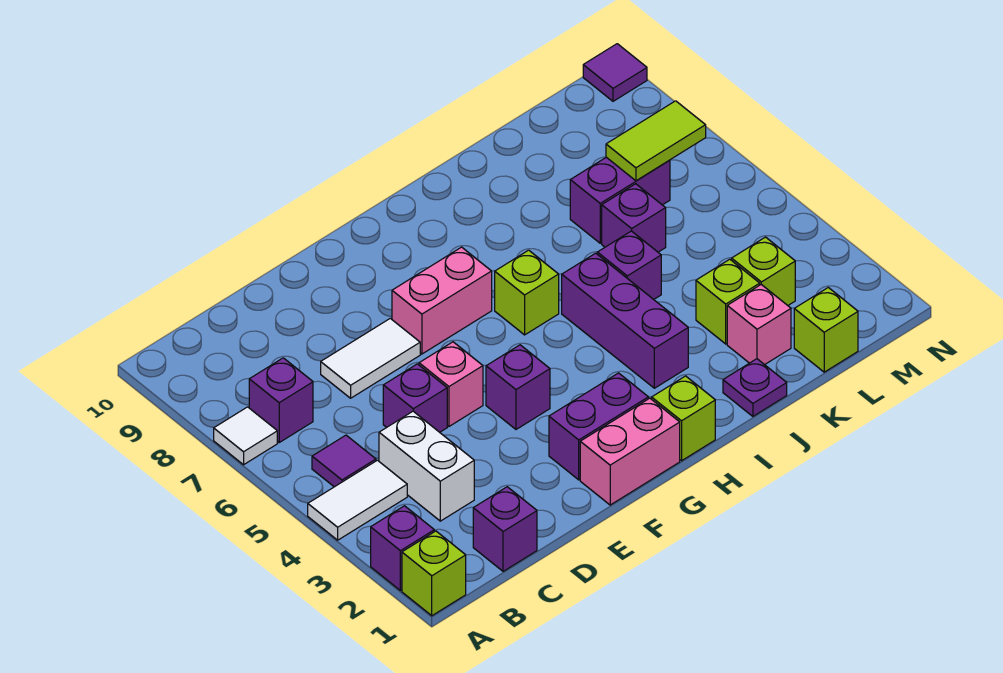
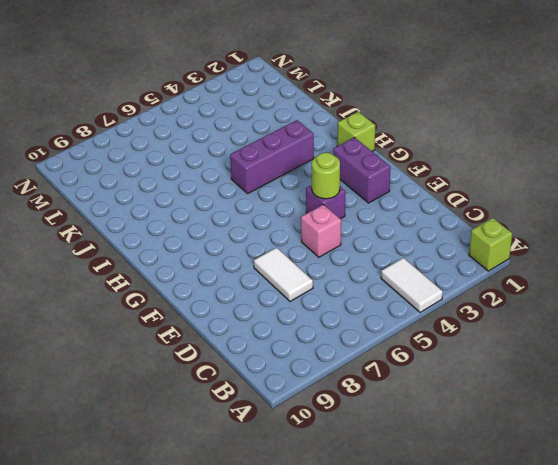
lime 1x1 round brick [312,153,340,199] -> none
none -> purple 1x1 brick [371,506,434,591]
none -> white 1x1 tile [214,407,277,465]
none -> purple 1x1 tile [312,435,376,487]

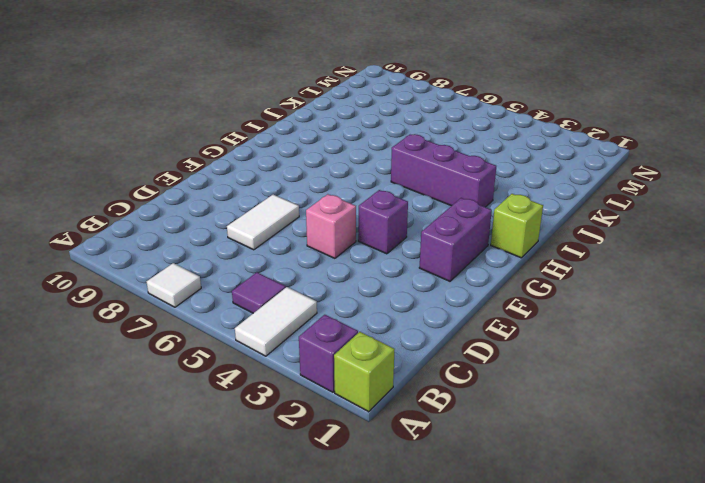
none -> purple 1x1 brick [249,358,313,442]
none -> purple 1x1 brick [473,487,537,571]
none -> white 1x2 brick [379,411,474,521]

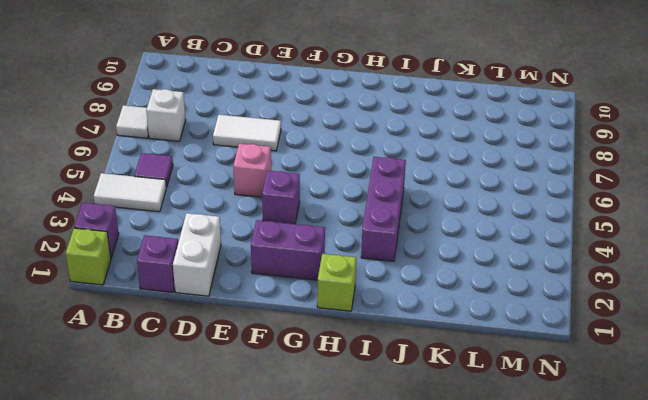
white 1x1 brick [146,89,186,141] -> purple 1x1 brick [249,358,313,442]
white 1x2 brick [173,213,221,296] -> white 1x2 brick moved to [379,411,474,521]
none -> purple 1x1 brick [383,364,447,432]
none -> pink 1x2 brick [580,398,680,505]
none -> pink 1x2 brick [392,247,492,354]

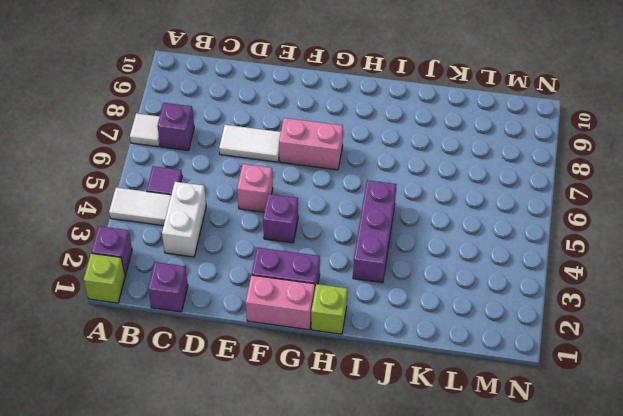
none -> purple 1x1 brick [383,364,447,432]
none -> lime 1x1 brick [495,250,559,335]
none -> purple 1x1 plate [723,359,787,416]

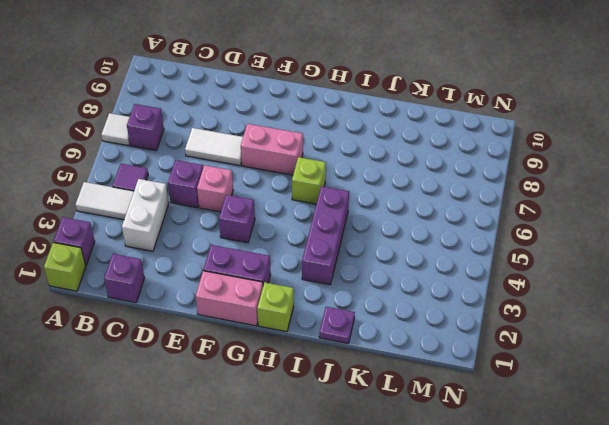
none -> purple 1x1 brick [597,231,661,299]
none -> pink 1x1 brick [727,285,791,365]
none -> lime 1x1 brick [696,259,760,344]

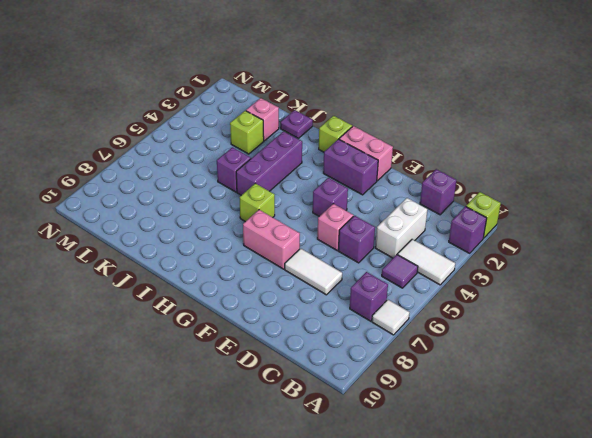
none -> purple 1x1 brick [602,184,666,252]
none -> purple 1x2 brick [570,157,670,243]
none -> lime 1x1 brick [794,288,858,372]

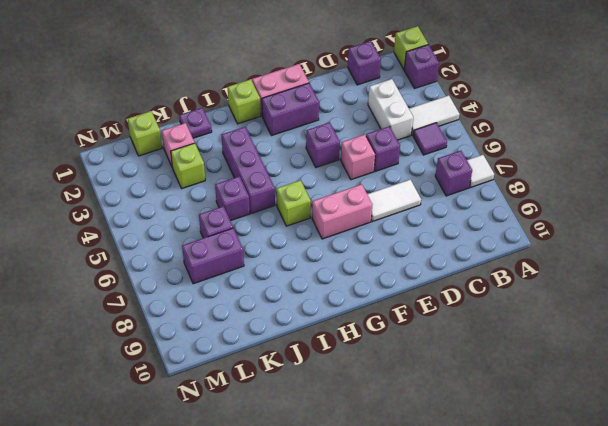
none -> lime 1x1 brick [732,237,795,305]
none -> purple 1x1 tile [583,44,647,101]
none -> lime 1x2 tile [606,101,706,181]

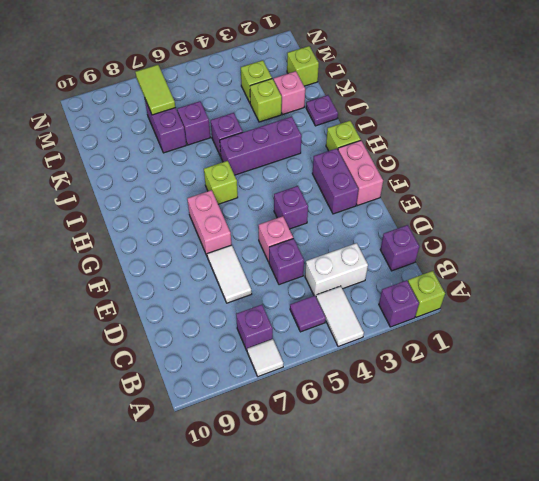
none -> purple 1x1 tile [583,44,647,101]

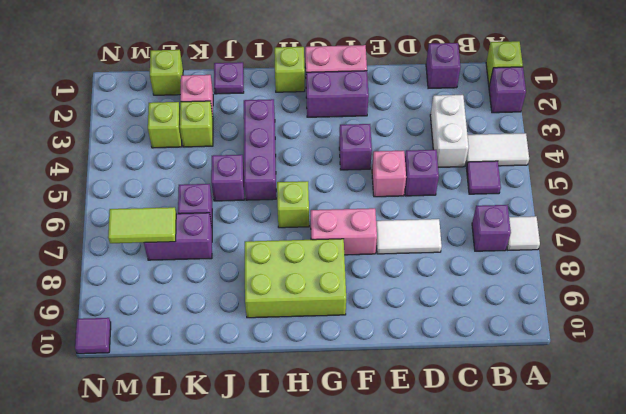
lime 2x3 brick [245,239,346,318] -> none

